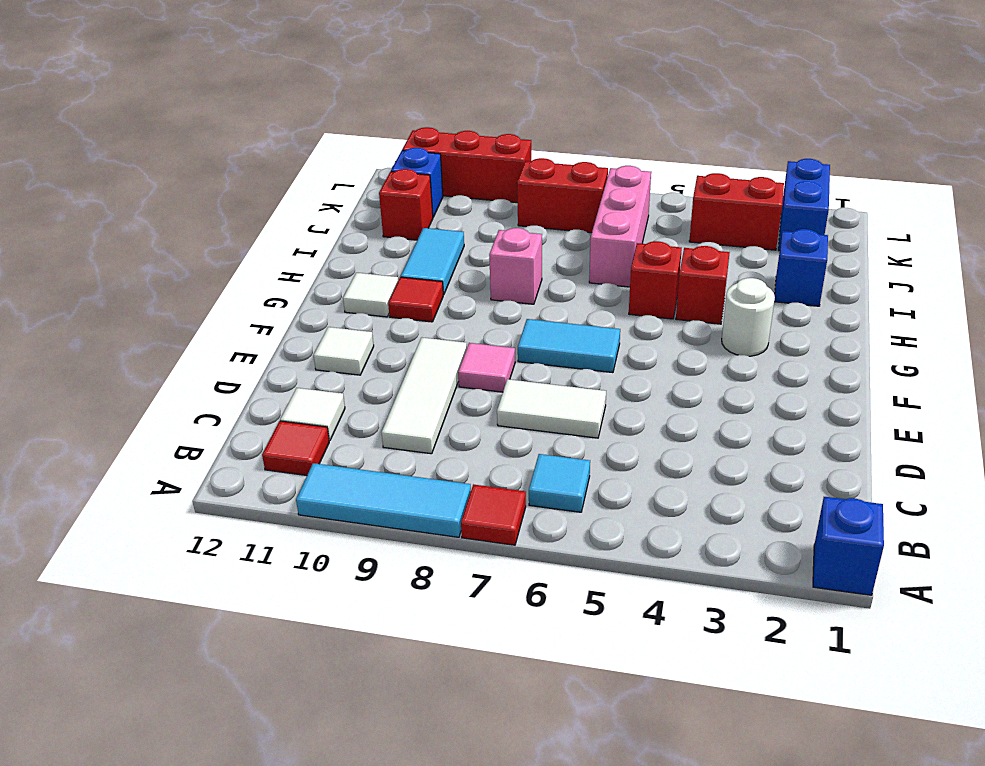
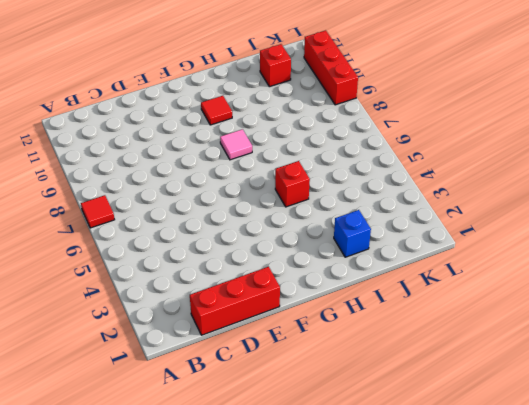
red 1x3 brick [190,267,280,335] -> none
pink 1x1 tile [220,129,252,160] -> pink 1x1 tile moved to [458,343,515,392]
none -> blue 1x1 brick [813,497,884,595]
none -> cyan 1x3 tile [296,463,471,537]
none -> cyan 1x1 tile [529,454,590,512]

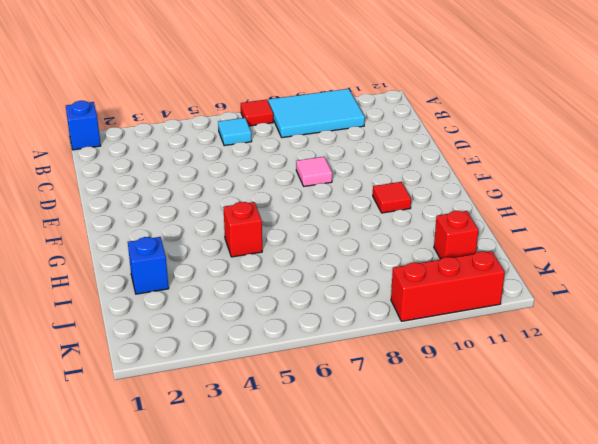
cyan 2x3 tile [268,89,365,138] -> cyan 1x3 tile [296,463,471,537]
none -> red 1x1 tile [262,421,329,475]
none -> white 1x3 tile [382,337,467,454]
none -> white 1x1 tile [280,388,345,441]

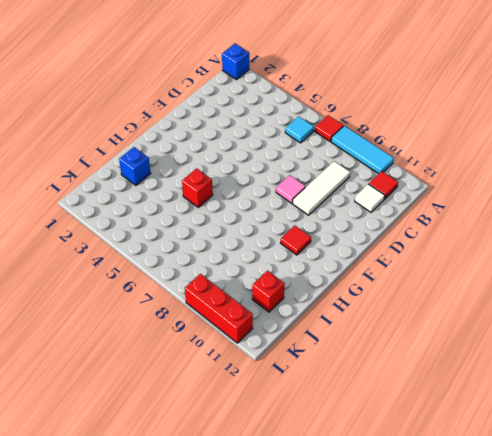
none -> white 1x2 tile [497,379,606,438]
none -> white 1x1 tile [314,327,374,375]
none -> cyan 1x2 tile [518,319,620,373]

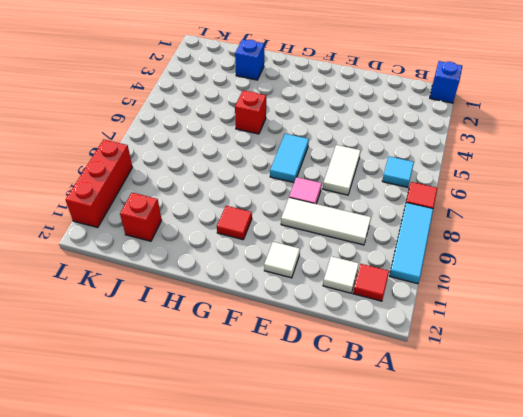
none -> white 1x1 round brick [722,278,775,356]
none -> white 1x1 tile [343,273,398,317]
none -> red 1x1 brick [676,246,730,324]

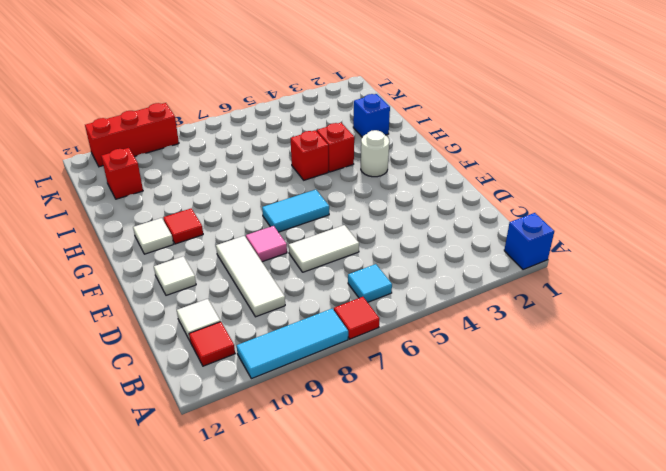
none -> pink 1x1 brick [489,228,542,304]
none -> cyan 1x2 tile [401,228,464,295]
none -> pink 1x3 brick [589,166,651,287]

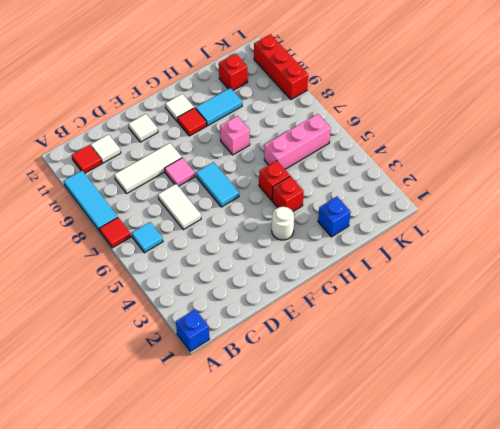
none -> blue 1x2 brick [778,159,830,251]
none -> red 1x2 brick [689,173,784,250]
none -> red 1x2 brick [517,158,608,233]

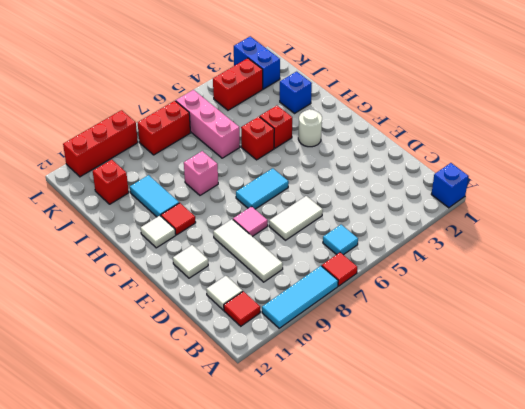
none -> blue 1x1 brick [391,148,443,217]

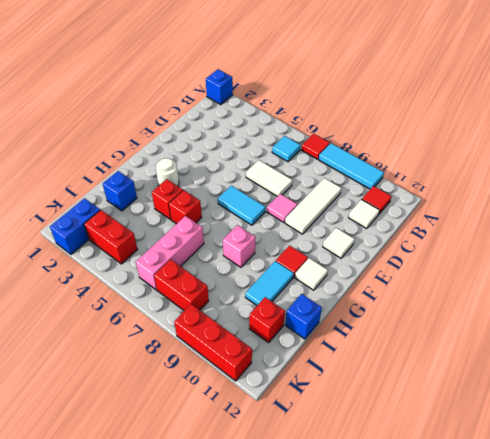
blue 1x1 brick [285,294,322,339] -> blue 1x1 brick moved to [391,148,443,217]

